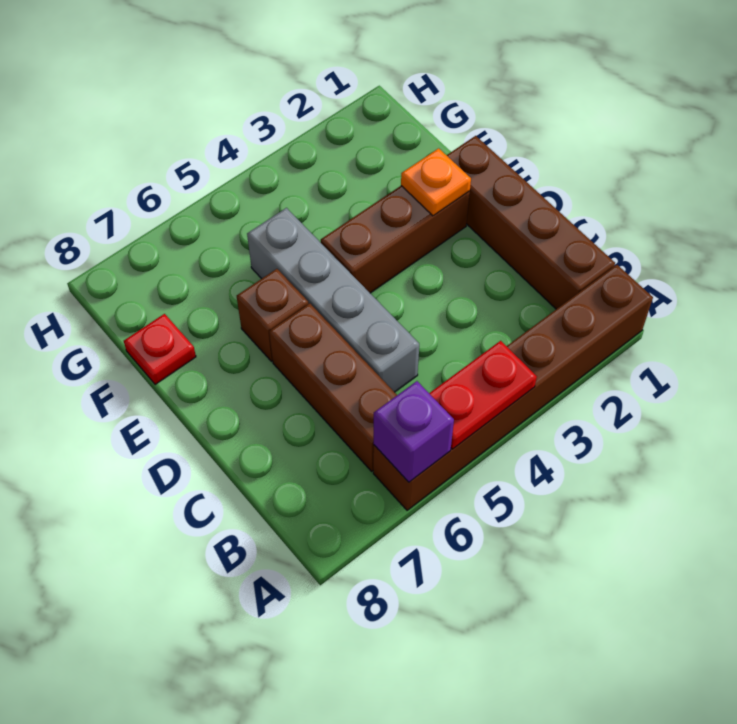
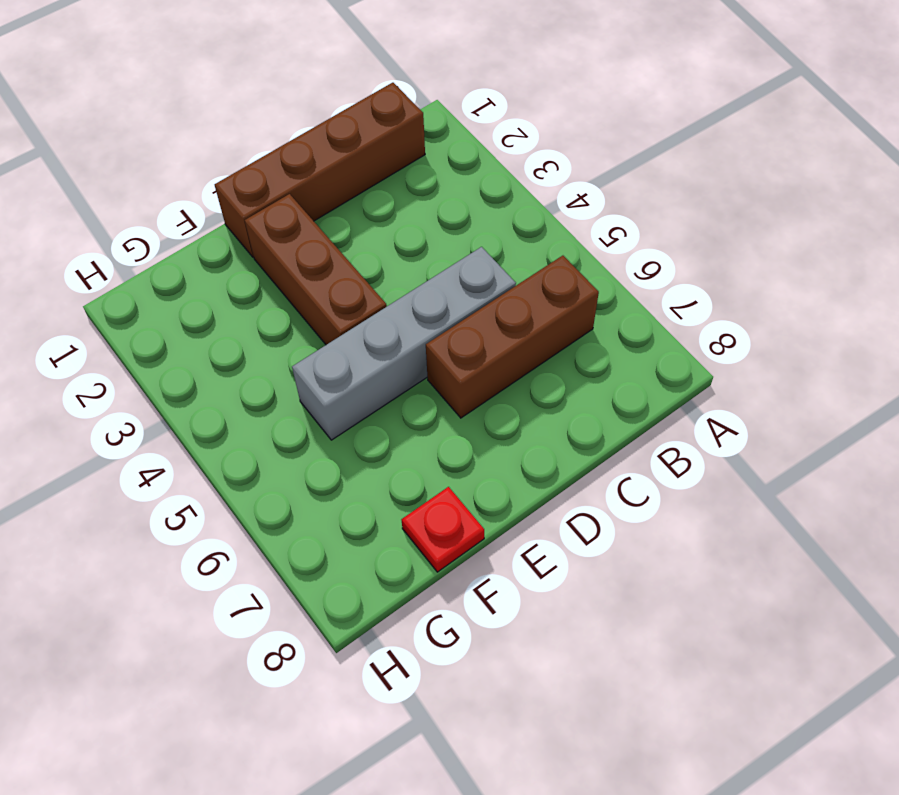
none -> brown 1x6 brick [373,265,653,510]
none -> brown 1x1 brick [237,269,309,362]

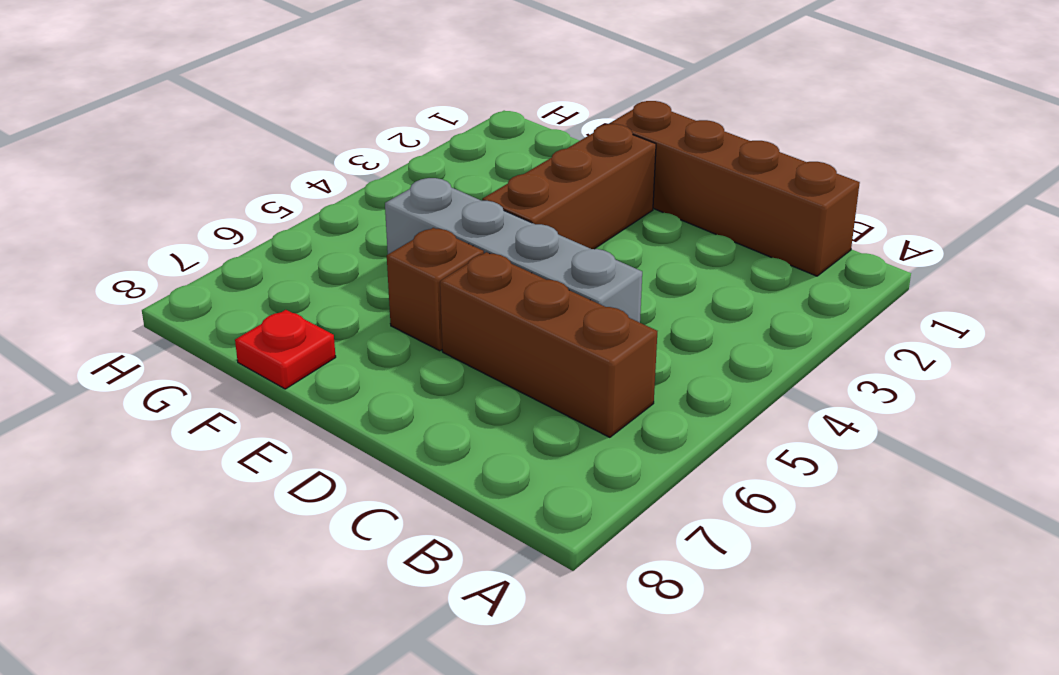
none -> brown 1x6 brick [373,265,653,510]
none -> red 1x2 plate [429,341,537,449]

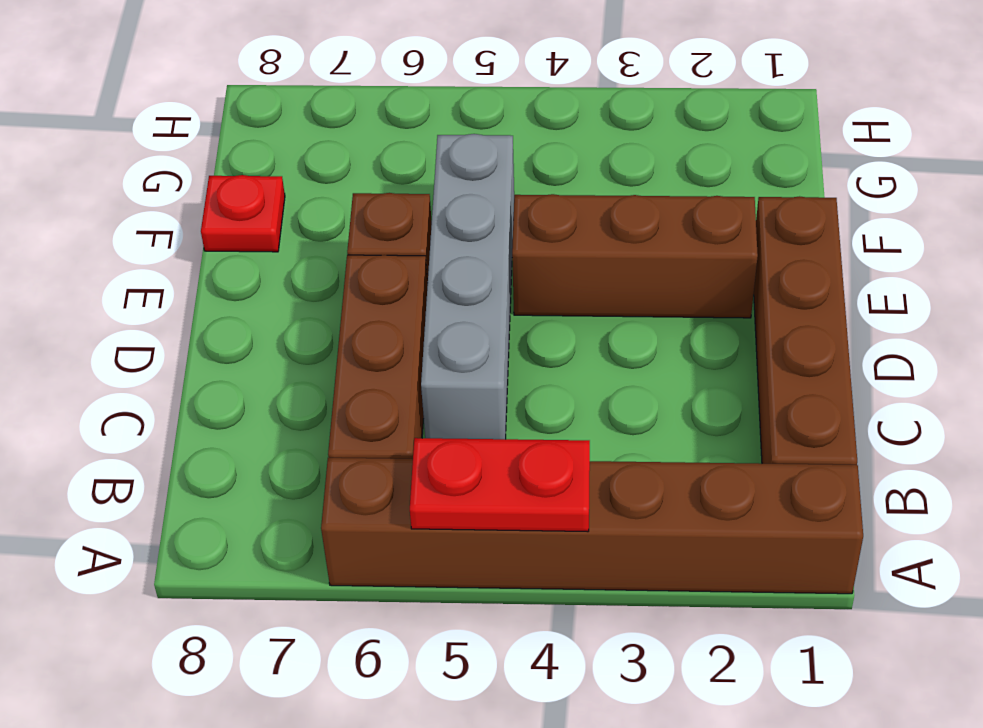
none -> purple 1x1 brick [374,381,454,482]
none -> orange 1x1 plate [401,148,471,216]

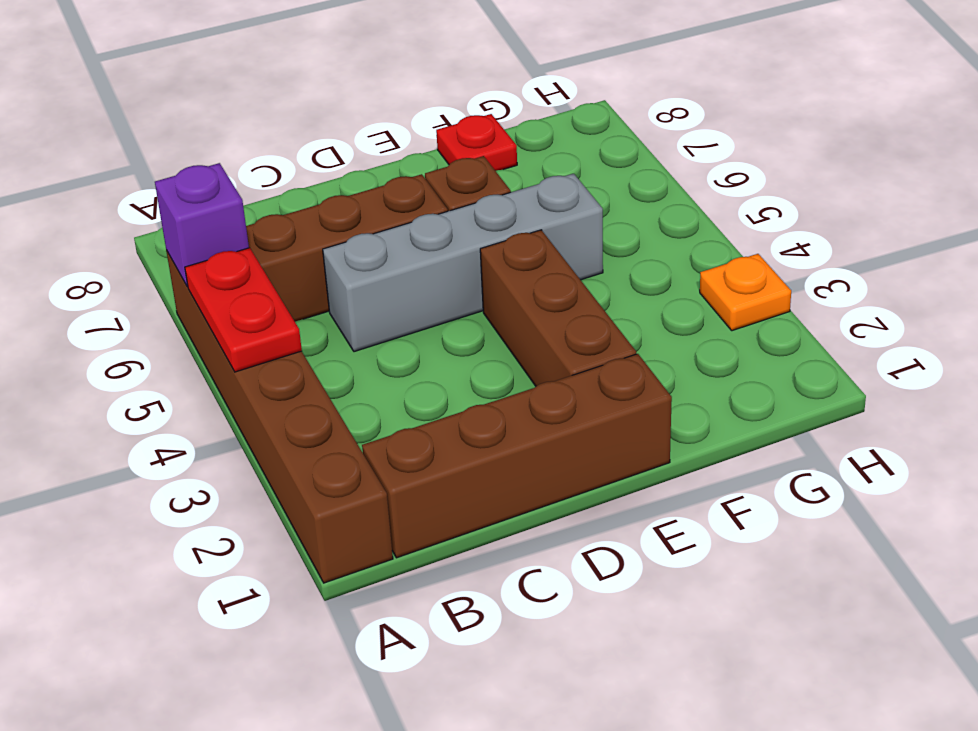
orange 1x1 plate [700,254,791,331] -> orange 1x1 plate moved to [401,148,471,216]

